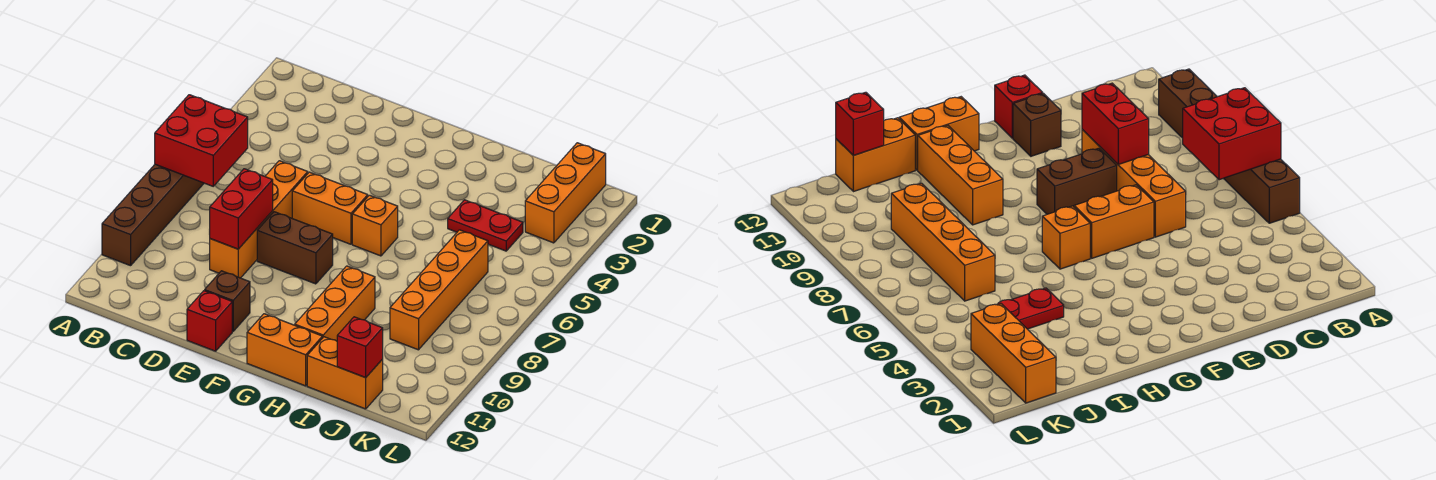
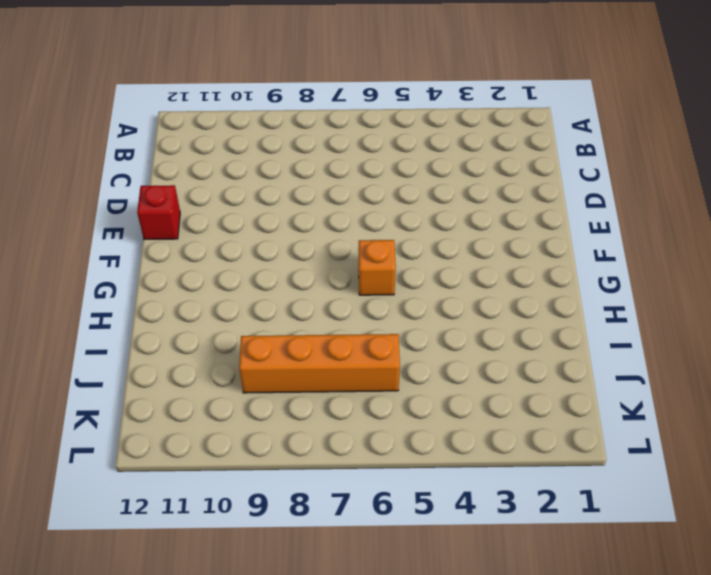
none -> brown 1x6 brick [102,164,204,266]
none -> orange 1x4 brick [210,161,308,278]
none -> orange 1x2 brick [292,172,368,244]

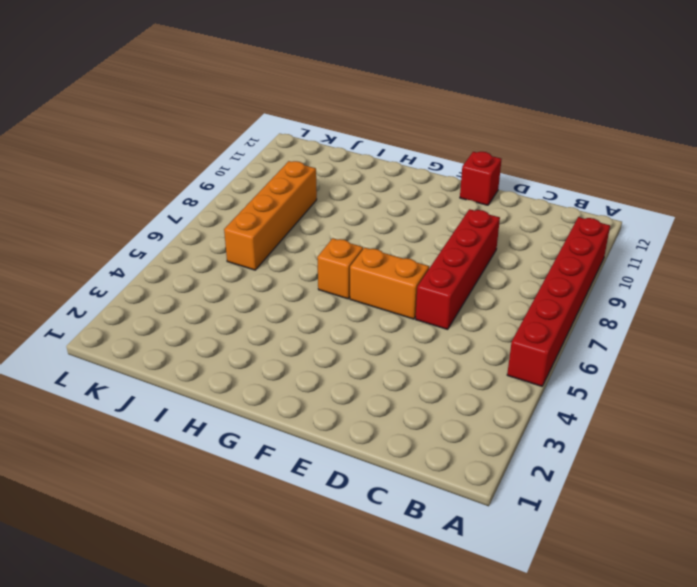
red 1x6 brick [507,217,610,386] -> brown 1x6 brick [102,164,204,266]
red 1x4 brick [416,209,500,329] -> orange 1x4 brick [210,161,308,278]
none -> brown 1x2 brick [257,212,333,284]
none -> brown 1x1 brick [205,271,250,331]
none -> orange 1x2 brick [247,314,322,386]

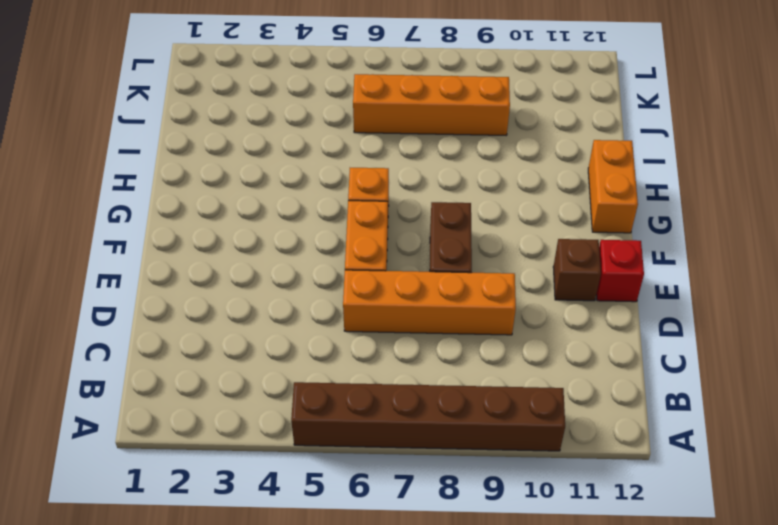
none -> orange 1x3 brick [295,266,375,341]
none -> red 1x2 plate [448,200,523,251]
none -> orange 1x2 brick [307,337,383,409]

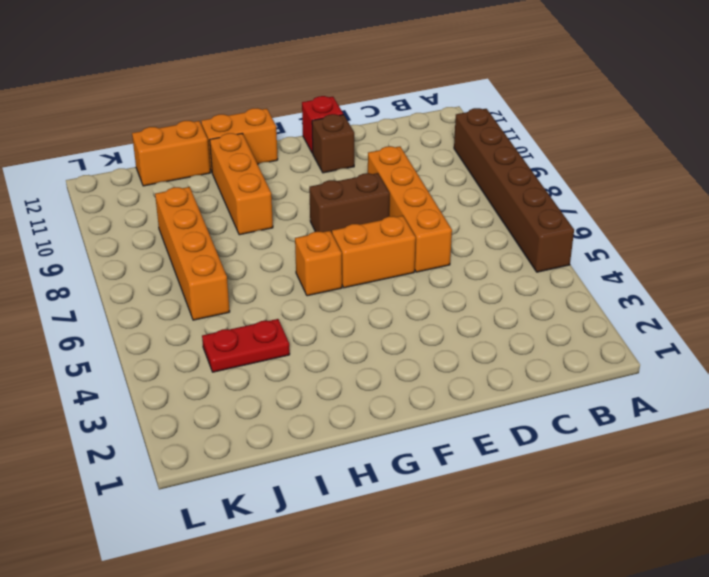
none -> orange 1x3 brick [525,143,606,243]
none -> red 2x2 brick [155,95,248,186]
none -> red 1x2 brick [209,169,273,249]

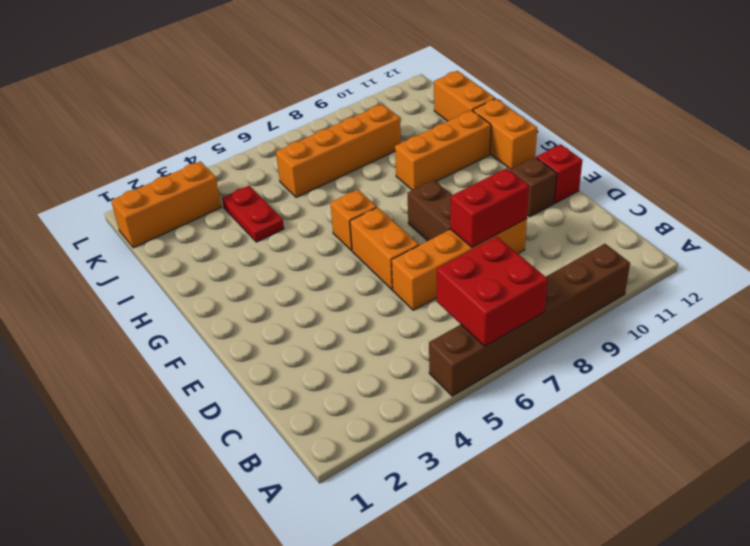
none -> red 1x1 brick [337,317,383,378]

